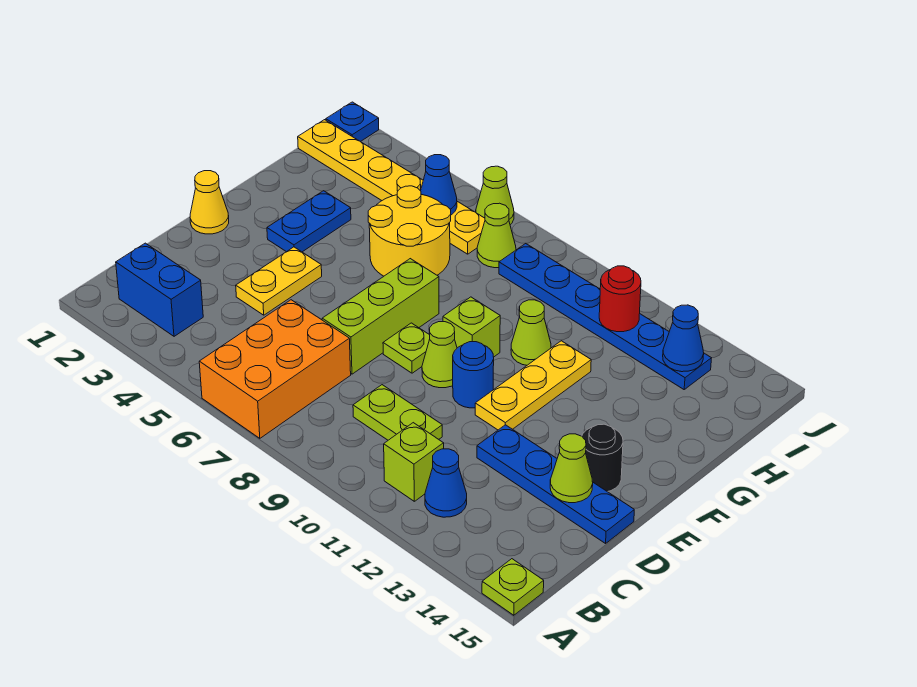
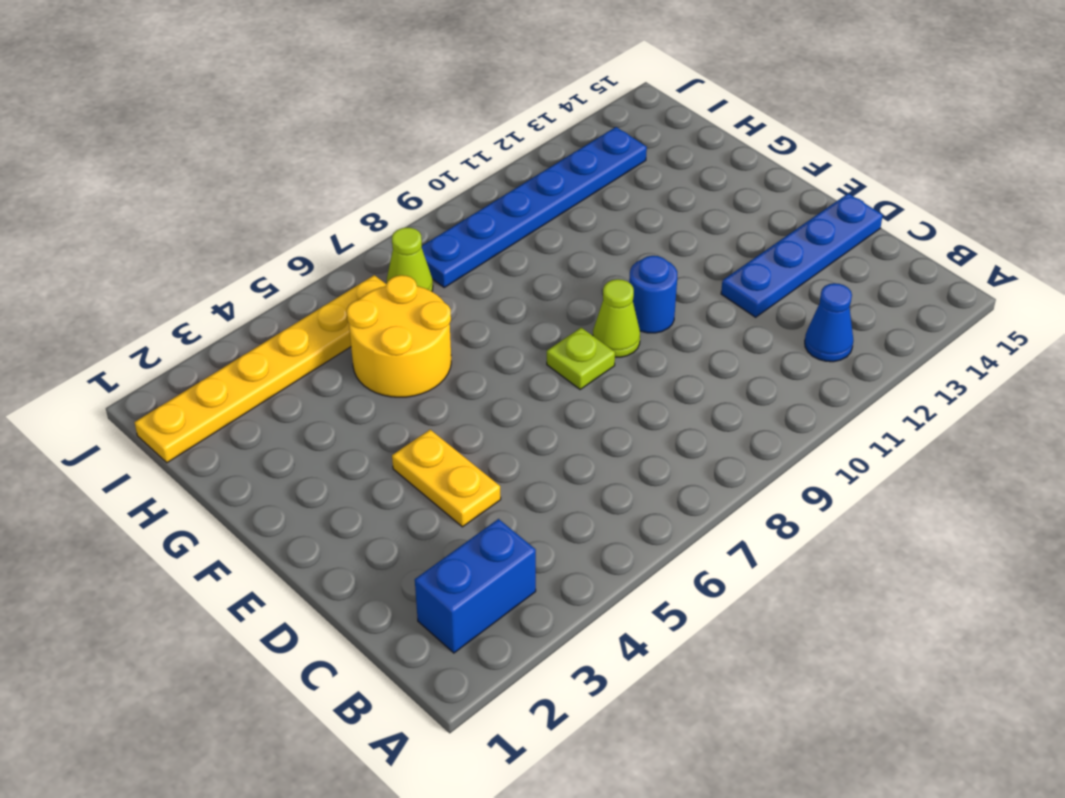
none -> orange 2x3 brick [199,300,351,438]
none -> lime 1x1 plate [482,559,544,615]
none -> lime 1x1 brick [384,423,444,501]

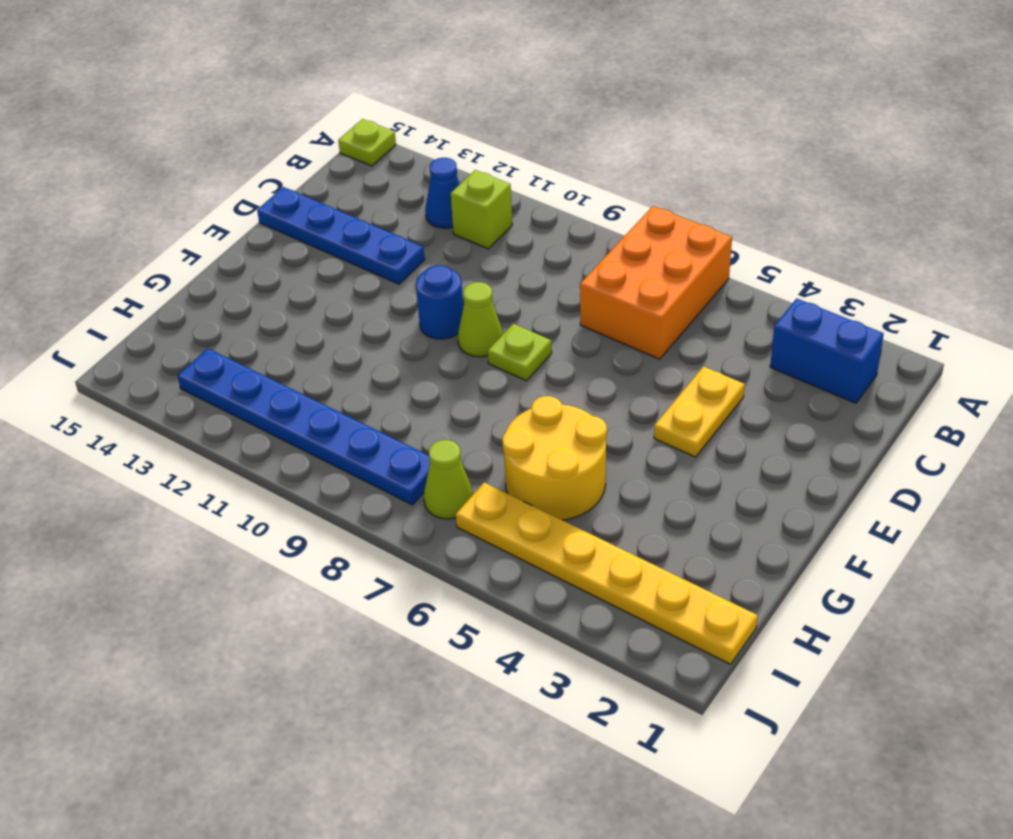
none -> lime 1x2 plate [353,385,442,440]
none -> lime 1x3 brick [322,259,439,374]
none -> yellow 1x1 cone [190,171,229,234]

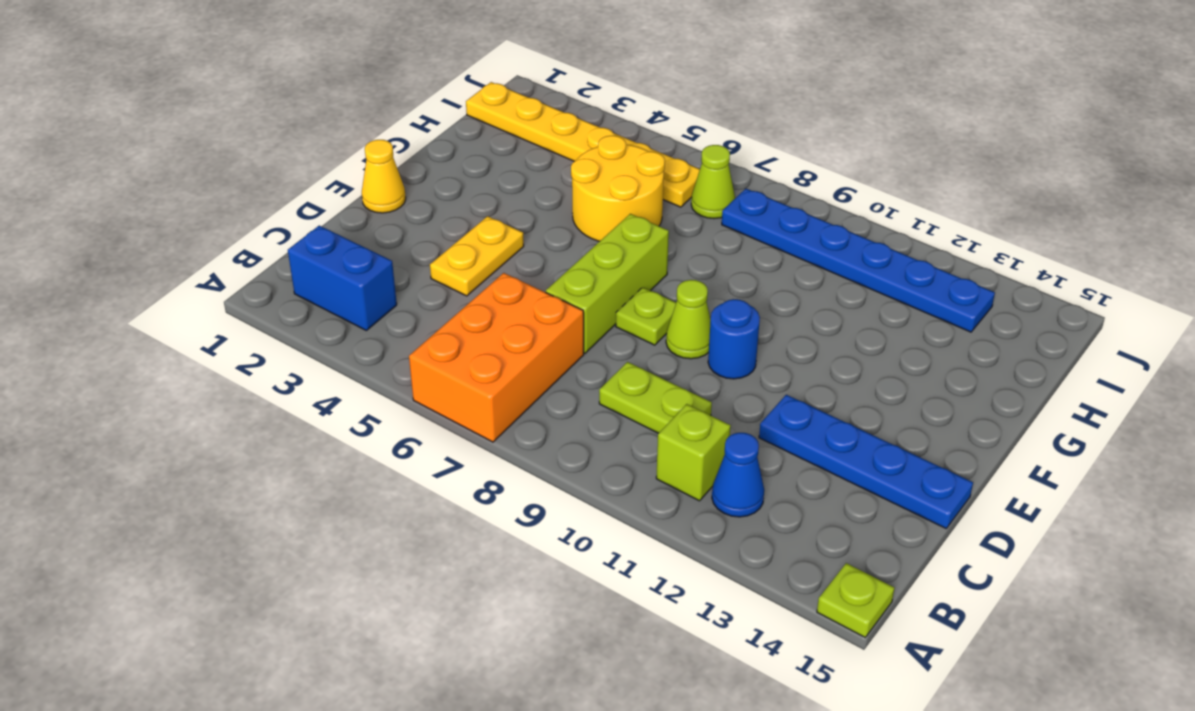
none -> yellow 1x3 plate [475,341,591,430]
none -> black 1x1 round brick [582,424,623,492]
none -> blue 1x2 plate [267,191,351,252]

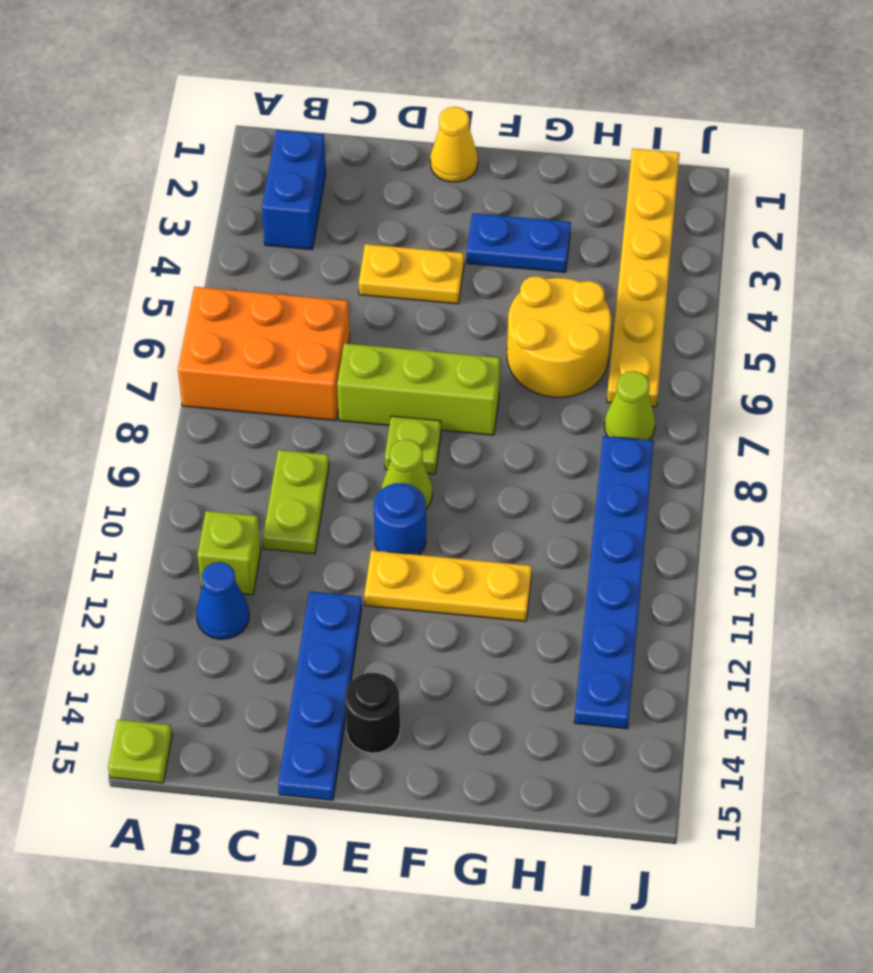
none -> lime 1x1 brick [443,297,500,357]
none -> lime 1x1 cone [511,300,551,365]
none -> blue 1x1 plate [326,102,379,142]

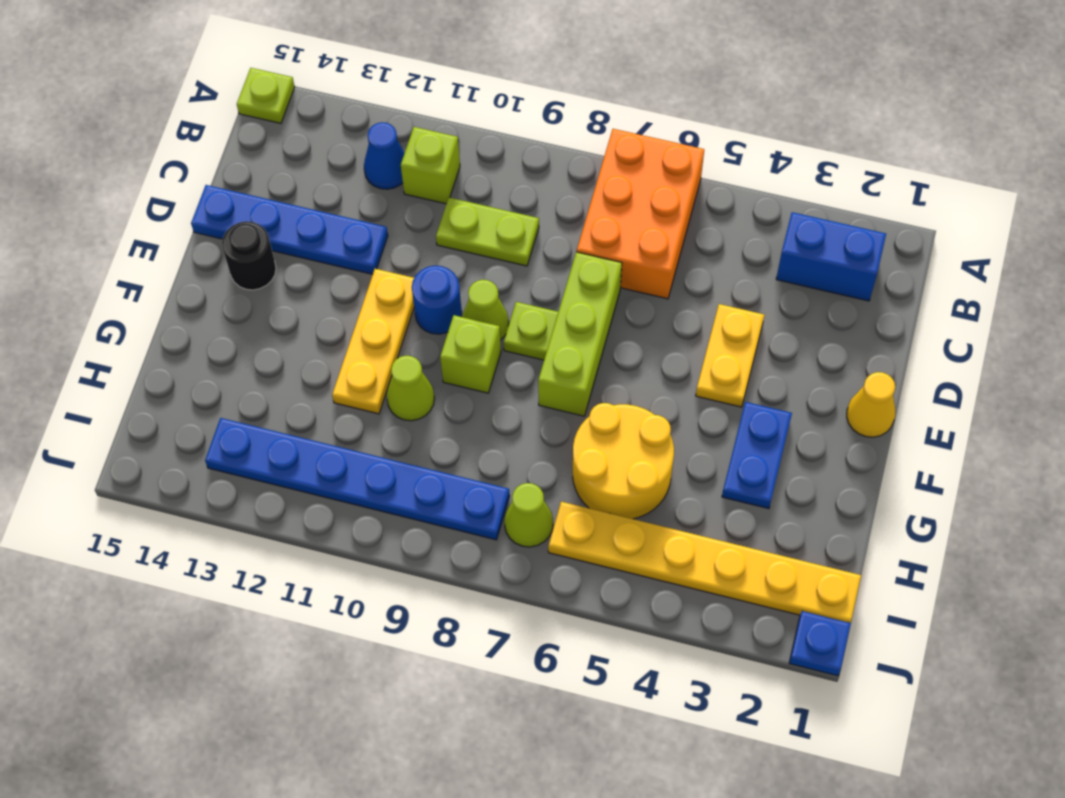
none -> lime 1x1 cone [476,166,514,225]
none -> lime 1x1 cone [550,434,593,503]
none -> blue 1x1 cone [420,155,457,215]

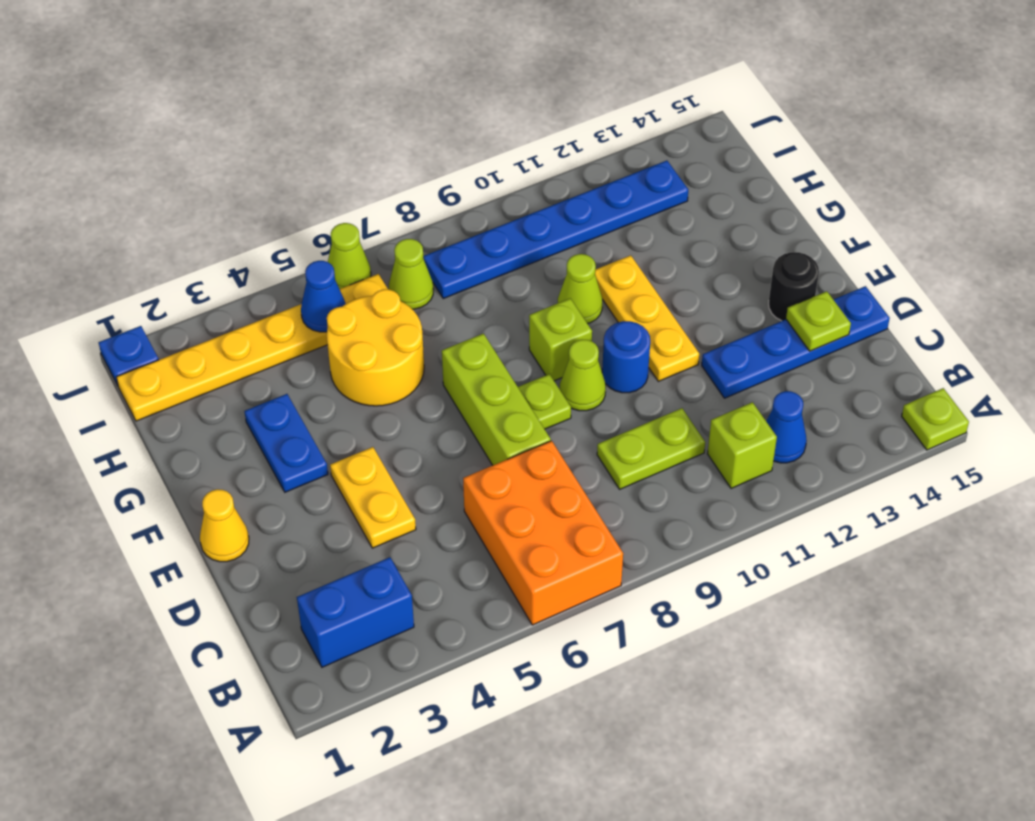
lime 1x1 plate [786,291,851,351] -> lime 1x1 cone [550,434,593,503]
none -> red 1x1 round brick [599,266,641,332]
none -> blue 1x1 cone [663,305,704,372]

